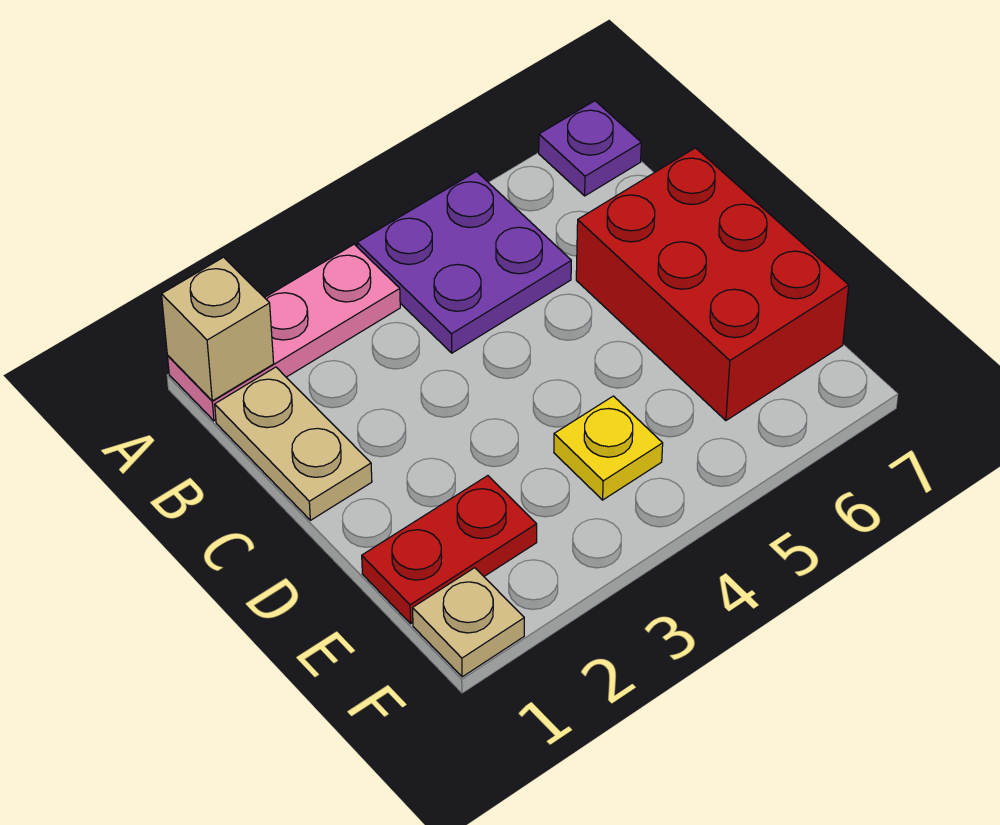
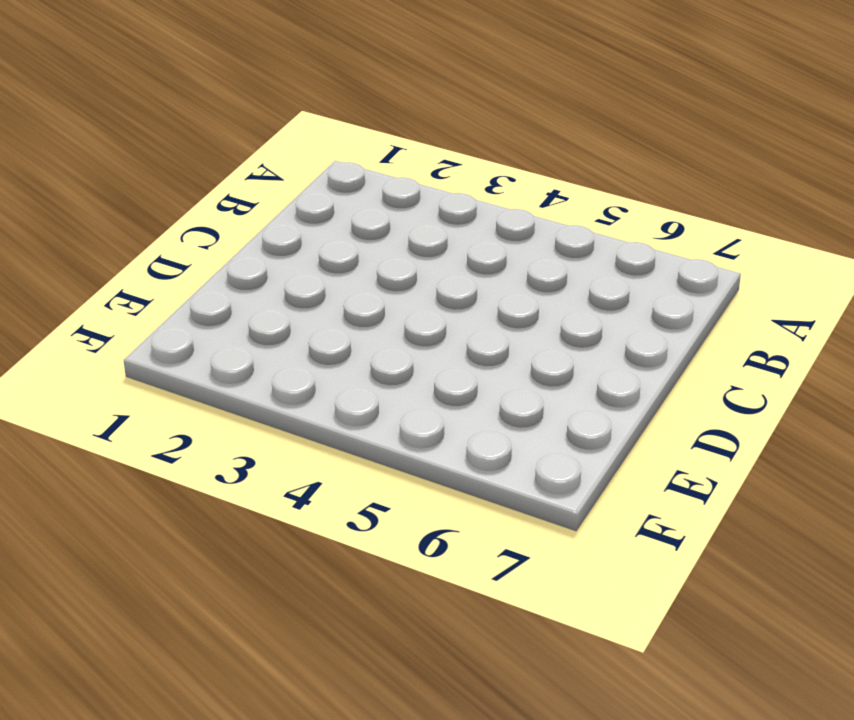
none -> pink 1x3 plate [168,244,400,421]
none -> purple 2x2 plate [357,171,571,353]

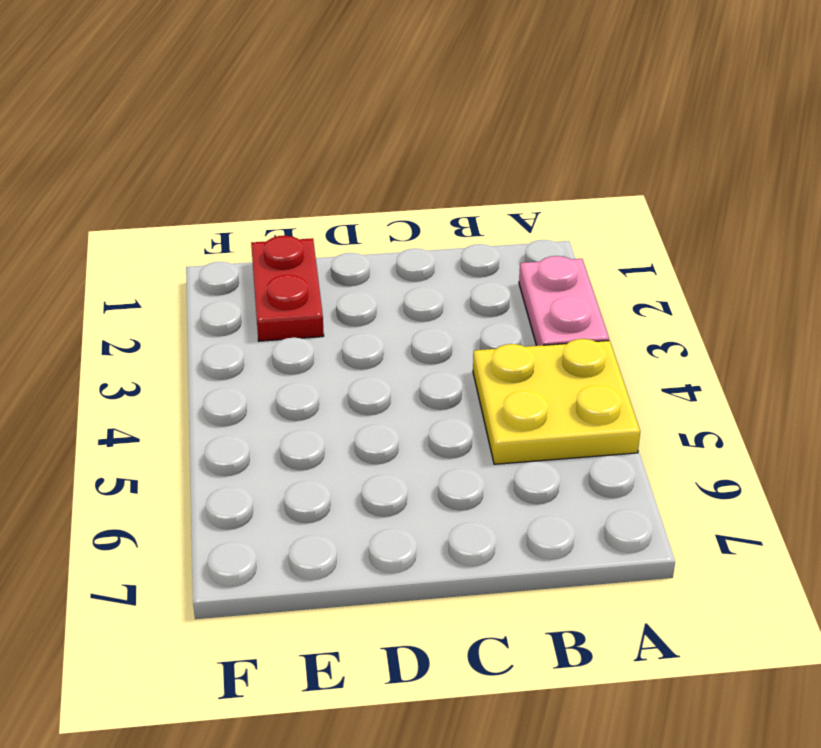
pink 1x2 plate [519,256,609,346] -> pink 1x3 plate [168,244,400,421]
yellow 2x2 plate [473,339,640,464] -> purple 2x2 plate [357,171,571,353]
none -> purple 1x1 plate [539,101,641,196]
none -> tan 1x2 plate [215,367,372,520]

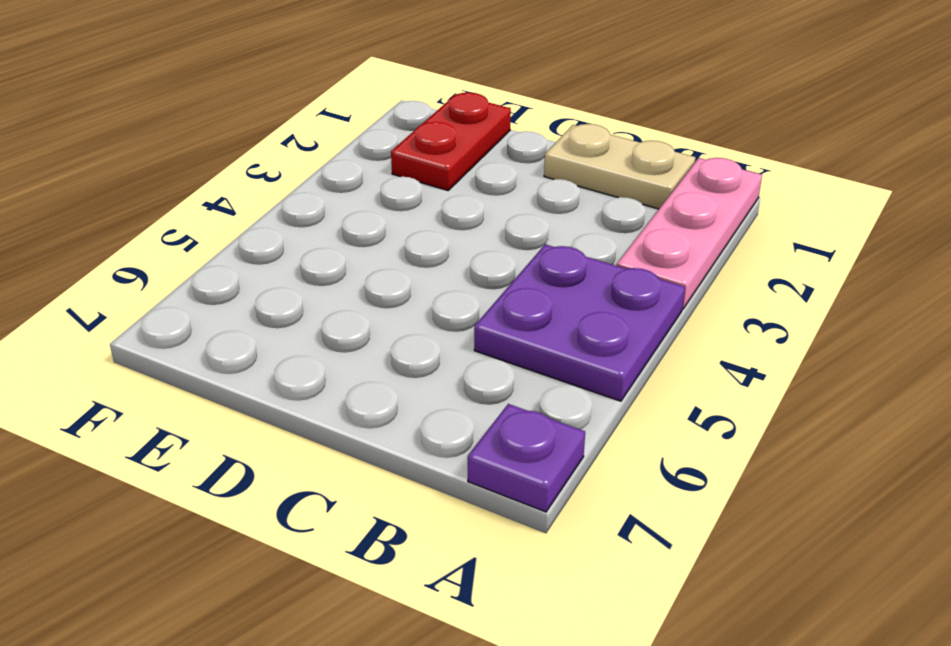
none -> red 2x3 brick [576,148,849,421]
none -> yellow 1x1 plate [554,396,663,500]

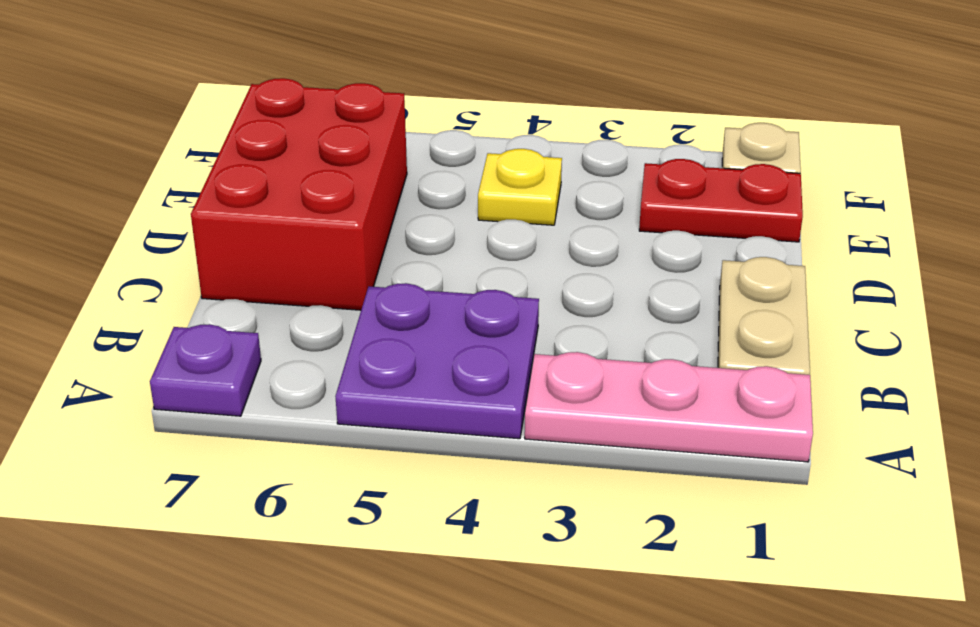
none -> tan 1x1 brick [162,257,274,401]

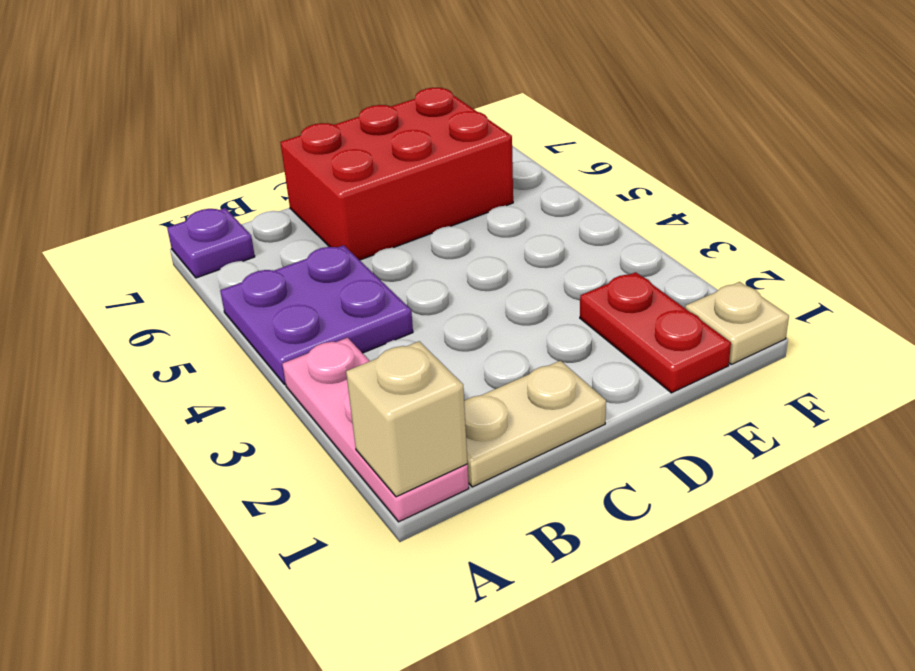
none -> yellow 1x1 plate [554,396,663,500]

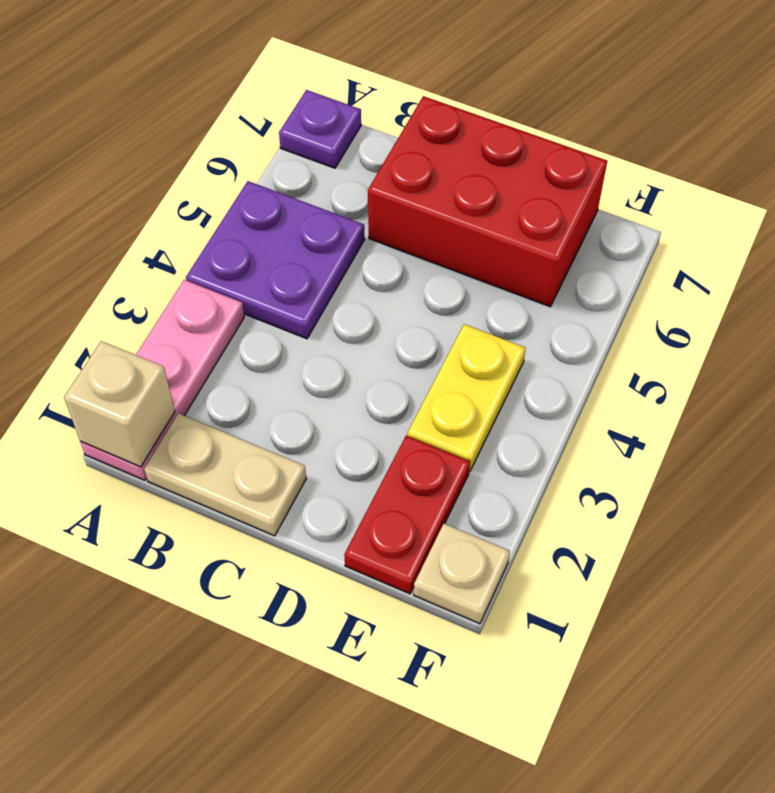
yellow 1x2 plate [407,324,526,471] -> yellow 1x1 plate [554,396,663,500]

